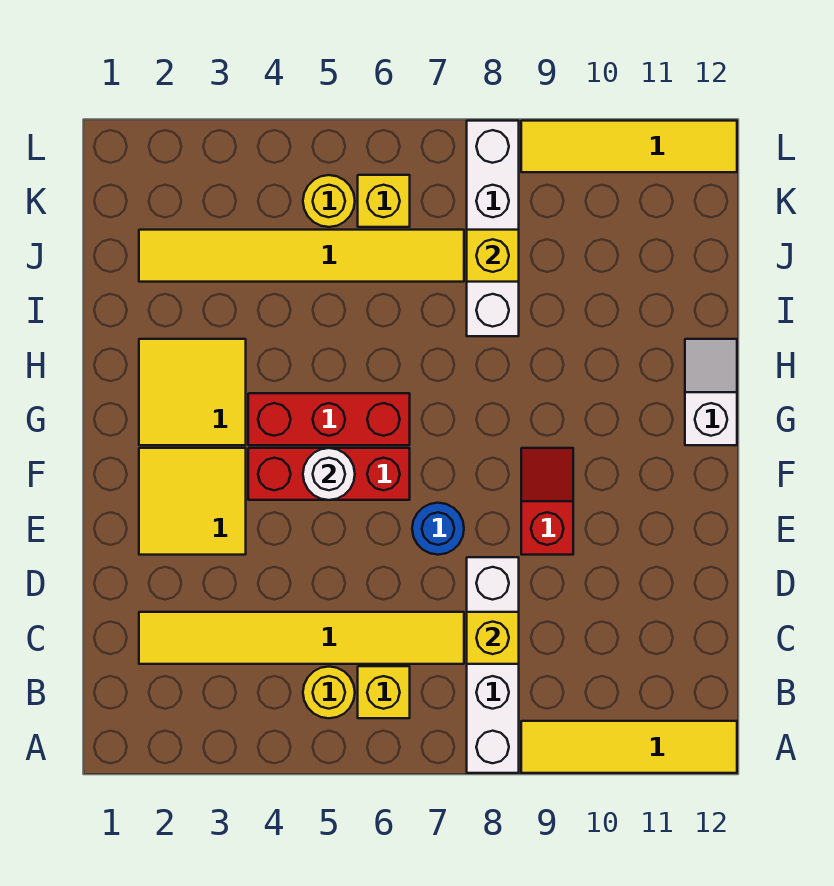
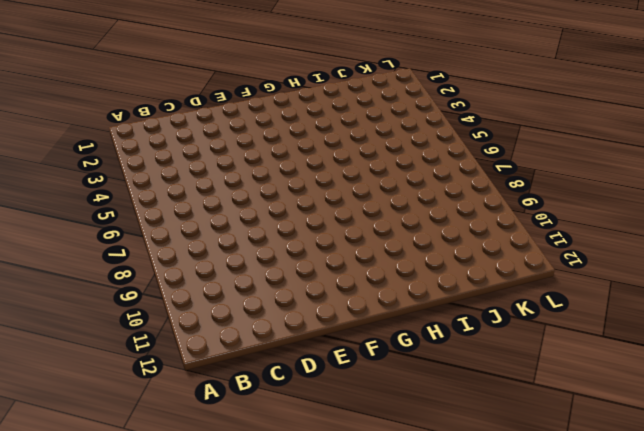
none -> white 1x4 brick [467,557,519,773]
none -> yellow 1x4 tile [521,721,737,773]
none -> yellow 1x1 round brick [303,667,355,718]

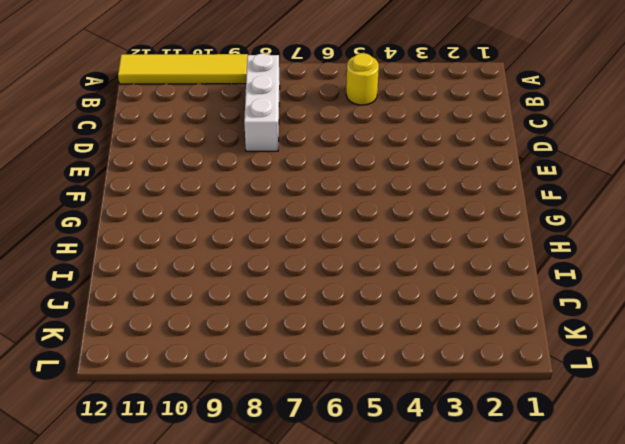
white 1x3 brick [244,53,280,151] -> white 1x4 brick [467,557,519,773]
none -> yellow 1x1 brick [358,666,410,718]
none -> yellow 1x6 tile [139,612,464,664]
none -> yellow 2x2 tile [139,448,246,555]

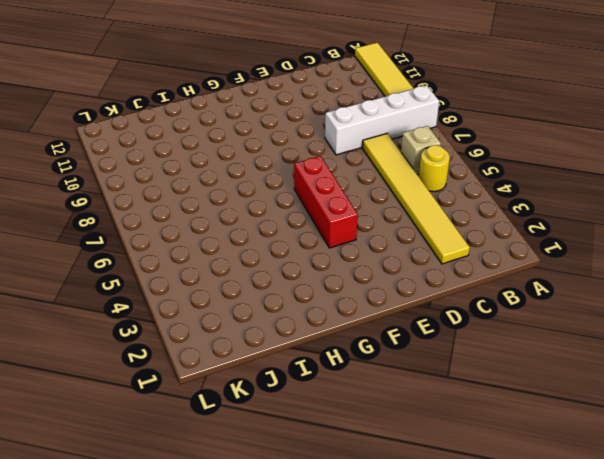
tan 1x1 brick [401,126,441,175] -> yellow 1x1 brick [358,666,410,718]
none -> yellow 2x2 tile [139,448,246,555]
none -> blue 1x1 round brick [412,503,464,555]
none -> red 1x2 slope [521,448,573,555]

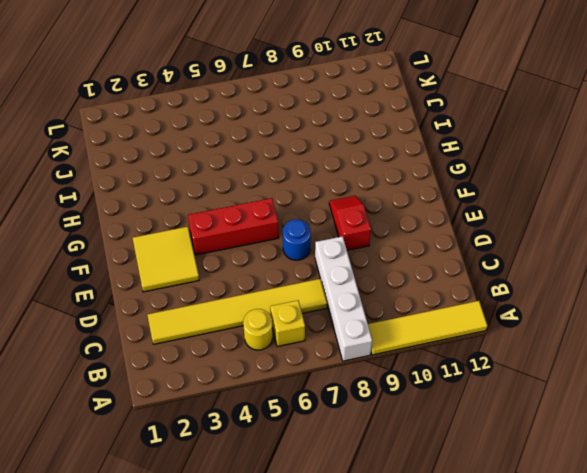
none -> yellow 2x2 tile [139,339,246,445]
none -> red 1x3 brick [248,393,410,445]
none -> white 1x2 slope [685,339,737,445]

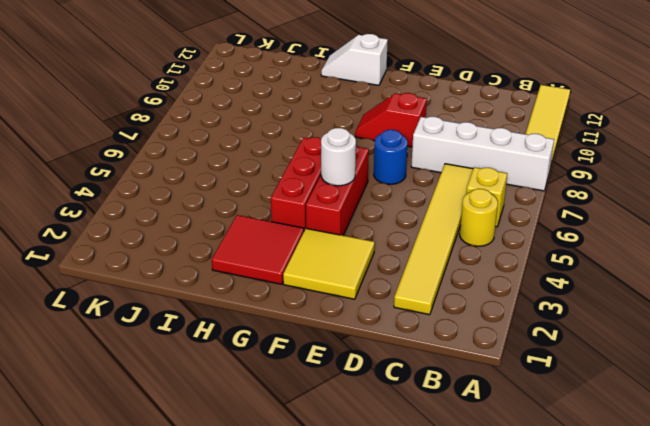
red 2x2 tile [212,215,304,284] -> yellow 2x2 tile [139,339,246,445]
none -> white 1x4 brick [467,121,519,336]
none -> yellow 1x6 tile [139,230,464,282]
none -> yellow 1x1 round brick [303,175,355,227]

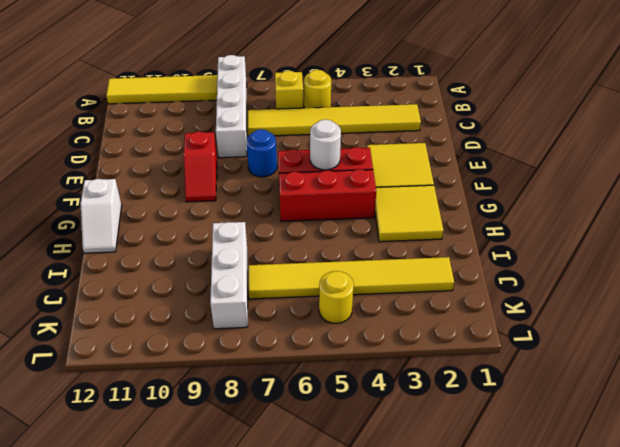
white 1x3 brick [210,222,248,329] -> white 1x4 brick [467,121,519,336]
none -> yellow 1x1 brick [358,175,410,227]
none -> yellow 1x4 tile [521,121,737,172]
none -> yellow 1x1 brick [467,612,519,664]

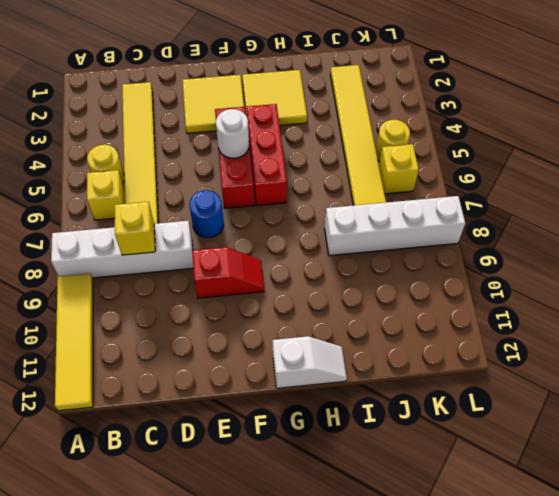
none -> yellow 1x4 tile [521,121,737,172]
none -> yellow 1x1 brick [467,230,519,282]

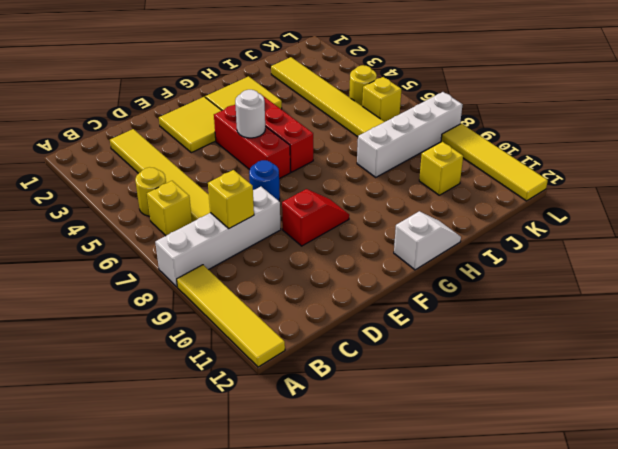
yellow 1x1 brick [419,142,463,195] -> yellow 1x1 brick moved to [467,230,519,282]

